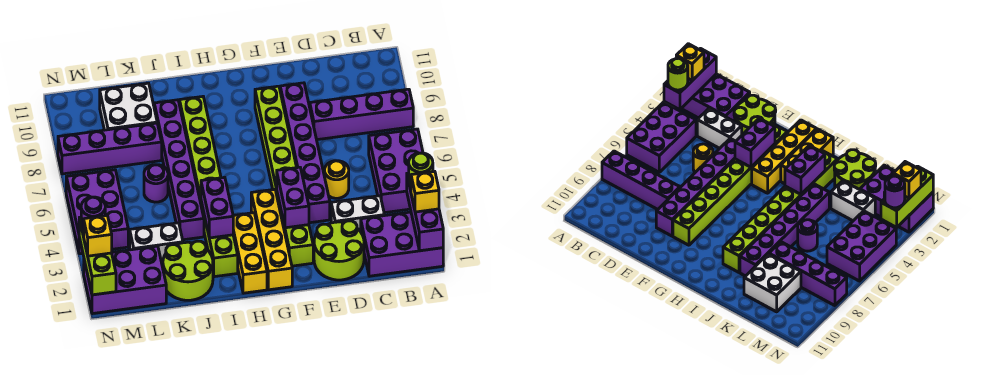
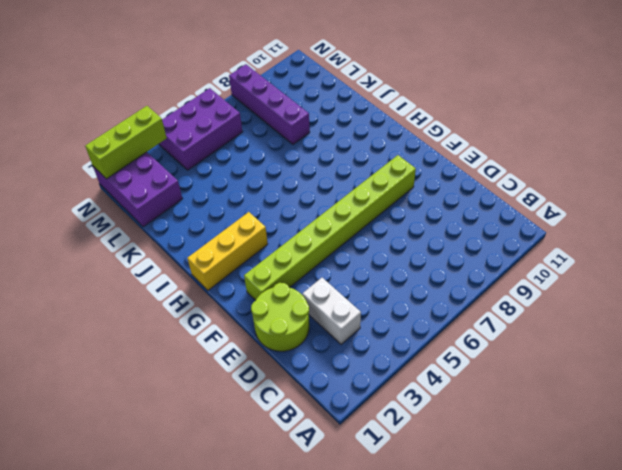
none -> purple 2x3 brick [361,212,443,276]
none -> purple 2x3 brick [369,129,423,213]
none -> purple 1x4 brick [310,89,413,140]

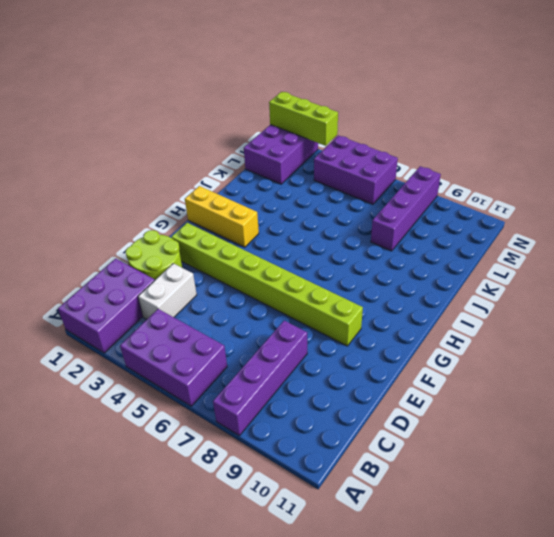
none -> yellow 1x1 round brick [325,161,349,198]
none -> purple 1x6 brick [280,83,330,223]
none -> yellow 1x4 brick [251,189,292,290]

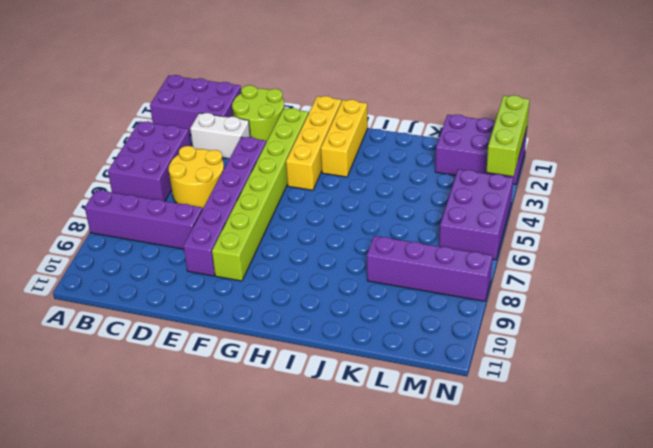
yellow 2x2 round brick [169,146,224,209] -> yellow 1x1 round brick [325,161,349,198]
none -> lime 1x8 brick [180,97,238,277]
none -> lime 2x2 round brick [163,241,213,300]
none -> purple 1x6 brick [154,100,204,240]

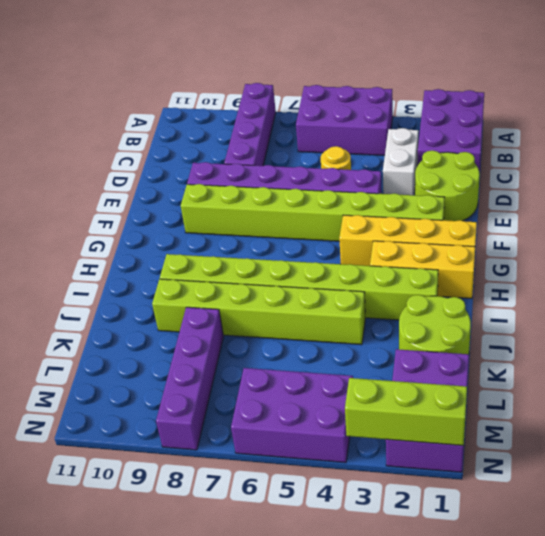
lime 1x6 brick [152,279,365,345] -> purple 1x6 brick [154,100,204,240]
none -> white 1x2 brick [130,223,183,263]
none -> purple 1x1 round brick [144,165,168,202]
none -> white 2x2 brick [100,83,157,130]

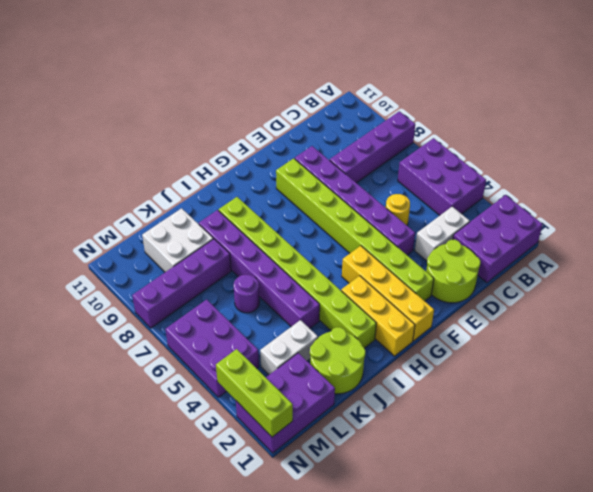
none -> purple 1x3 brick [407,173,443,251]
none -> purple 1x2 brick [277,167,309,228]
none -> purple 1x2 brick [201,177,233,238]

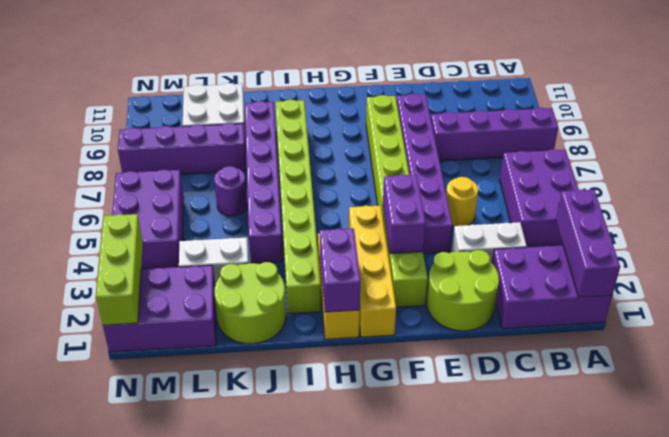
purple 1x2 brick [320,228,360,312] -> purple 1x2 brick moved to [201,177,233,238]
none -> yellow 1x1 brick [411,171,439,212]
none -> lime 1x1 round brick [409,153,433,186]
none -> yellow 1x1 brick [84,216,112,256]

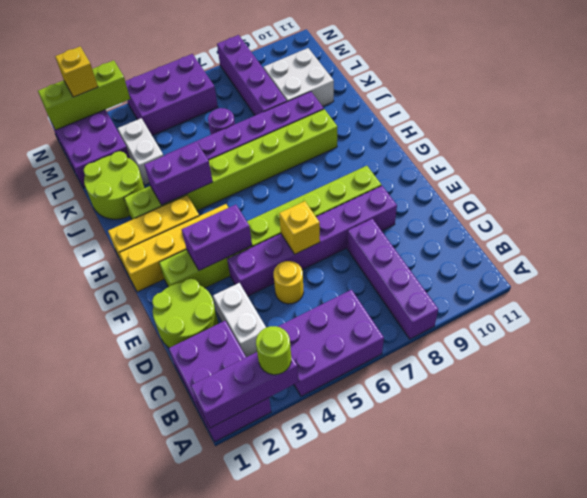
yellow 1x1 brick [279,201,320,254] -> yellow 1x1 brick moved to [411,171,439,212]
none -> purple 1x1 round brick [81,197,105,231]

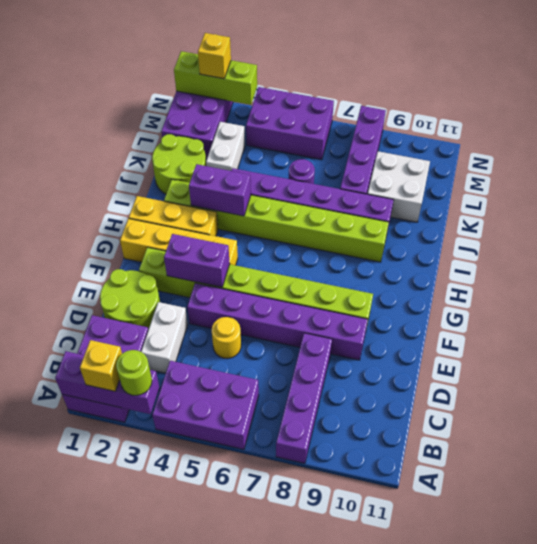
none -> purple 1x1 round brick [81,197,105,231]

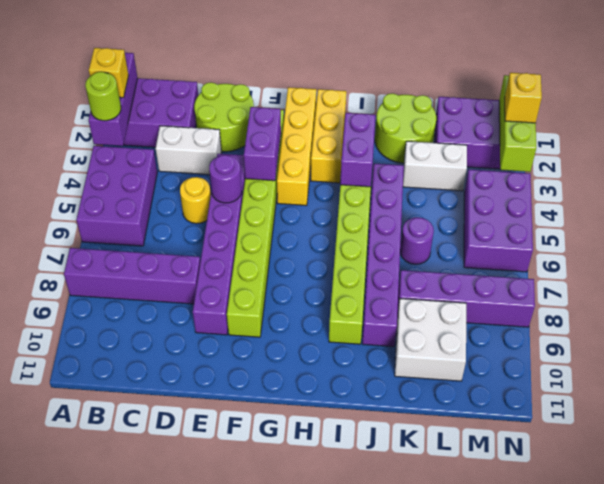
purple 1x1 round brick [209,155,242,203] -> purple 1x1 round brick moved to [81,197,105,231]

